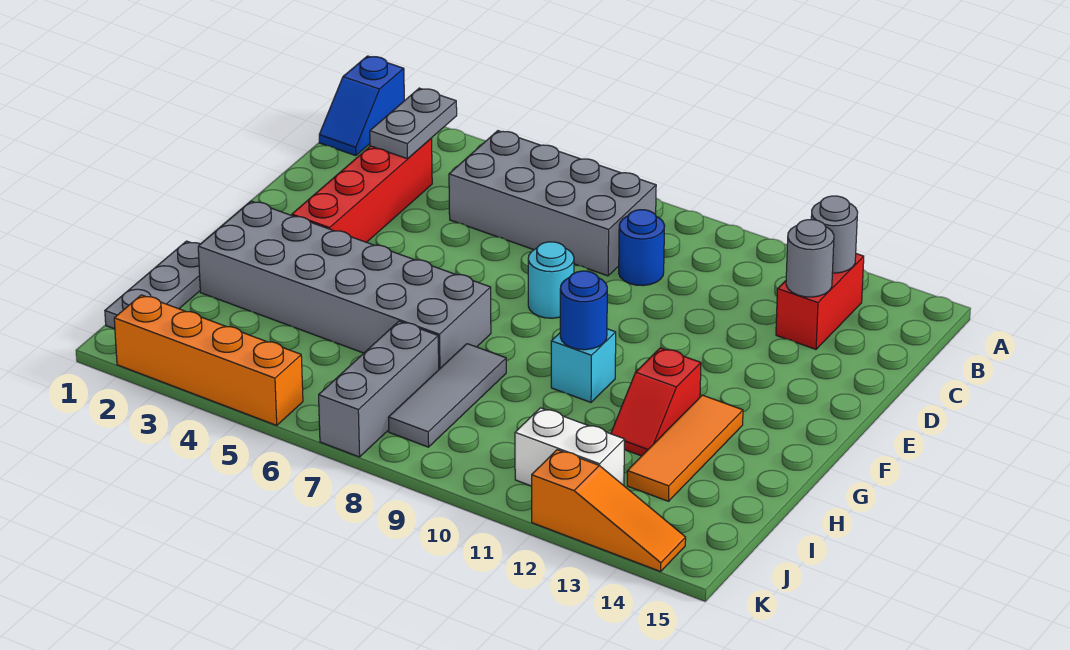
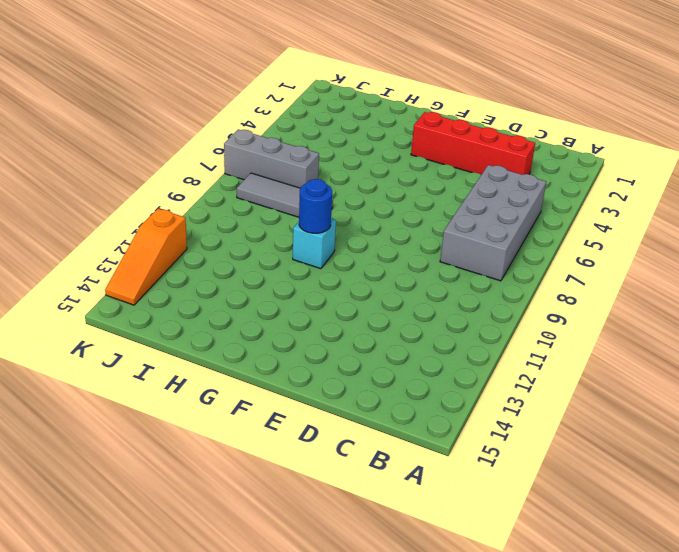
none -> blue 1x2 slope [319,56,404,156]
none -> red 1x2 brick [776,254,864,349]
none -> blue 1x1 round brick [619,210,665,286]

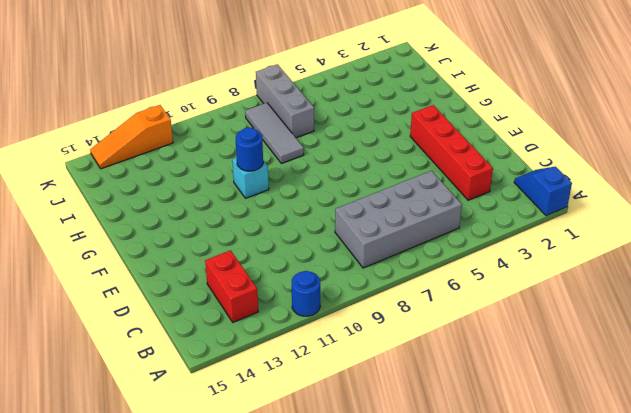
blue 1x1 round brick [292,271,320,316] -> blue 1x1 round brick moved to [619,210,665,286]
none -> cyan 1x1 round brick [528,242,574,318]
none -> grey 2x6 brick [198,201,491,369]
none -> red 1x2 slope [611,348,701,456]

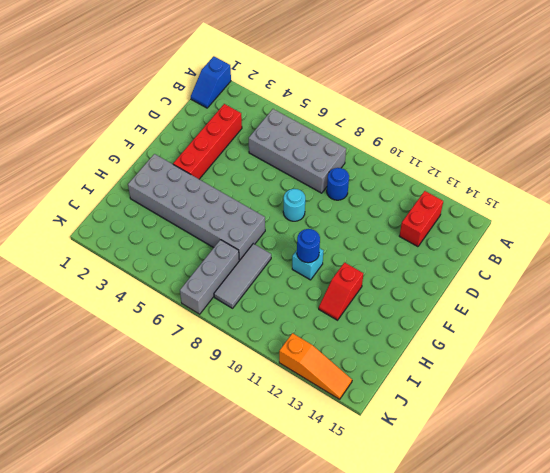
none -> orange 1x3 tile [627,395,743,501]
none -> grey 1x3 plate [105,241,200,329]
none -> white 1x2 brick [515,408,625,486]

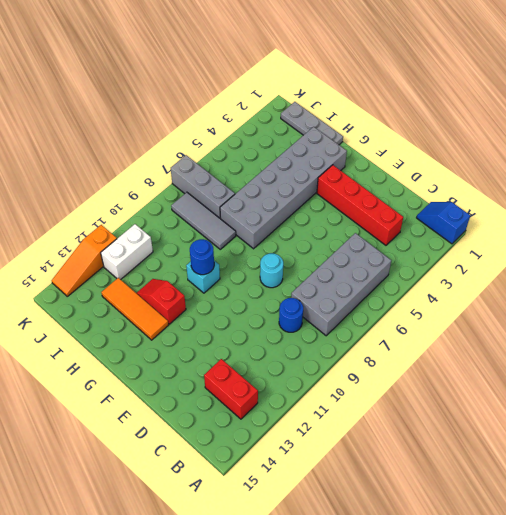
none -> orange 1x4 brick [114,295,303,425]
none -> grey 1x2 plate [370,88,457,159]
none -> grey 1x1 round brick [811,196,858,273]

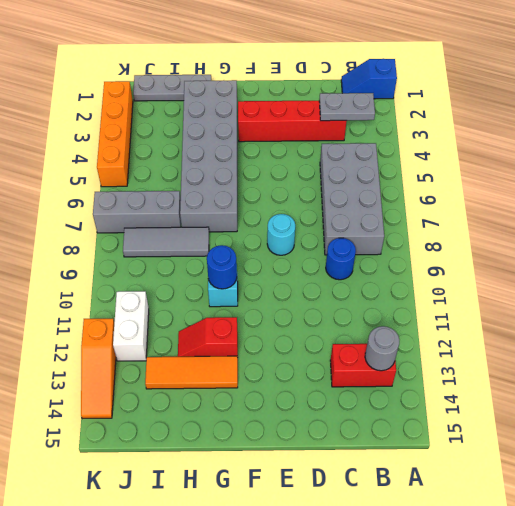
none -> grey 1x1 round brick [786,220,834,297]

